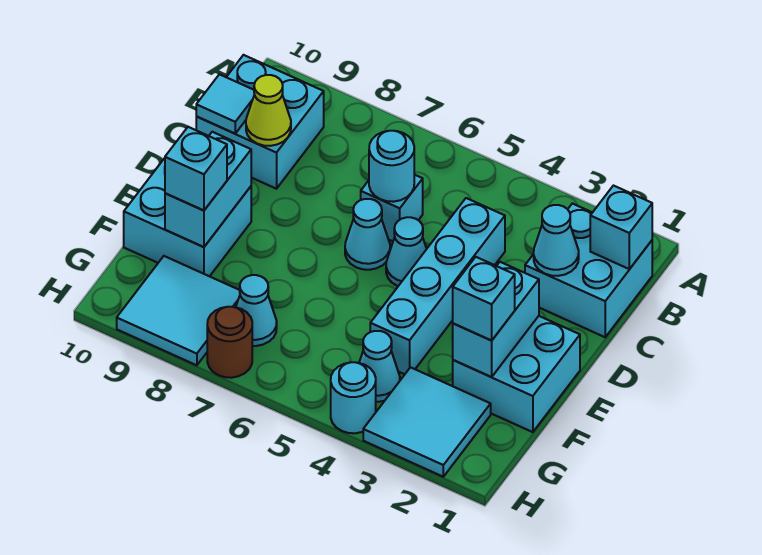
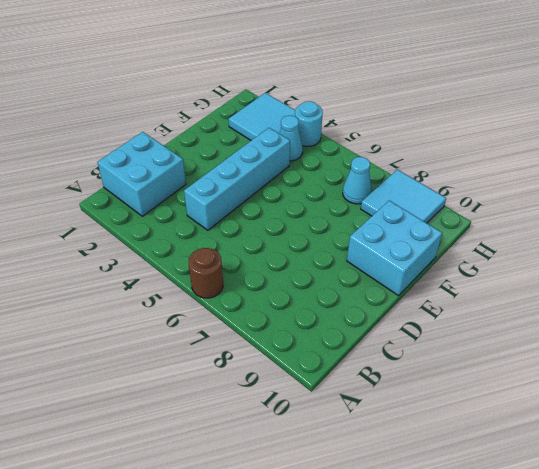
brown 1x1 round brick [189,248,223,298] -> brown 1x1 round brick moved to [207,307,252,378]
none -> cyan 2x2 brick [196,55,324,189]
none -> cyan 1x1 brick [361,175,423,241]
none -> cyan 1x1 cone [386,217,426,286]

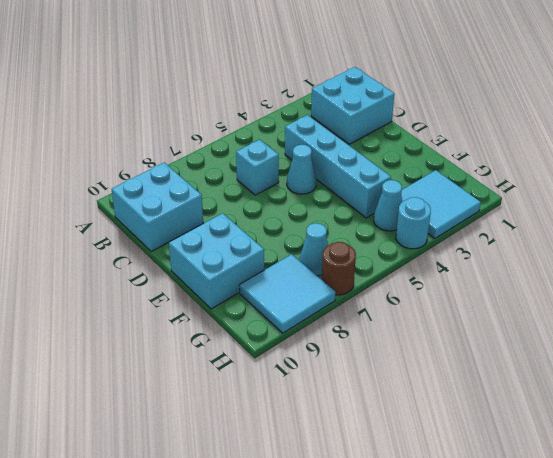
none -> cyan 1x1 cone [345,199,390,270]
none -> cyan 2x2 brick [453,316,580,432]
none -> cyan 1x1 brick [590,186,652,269]

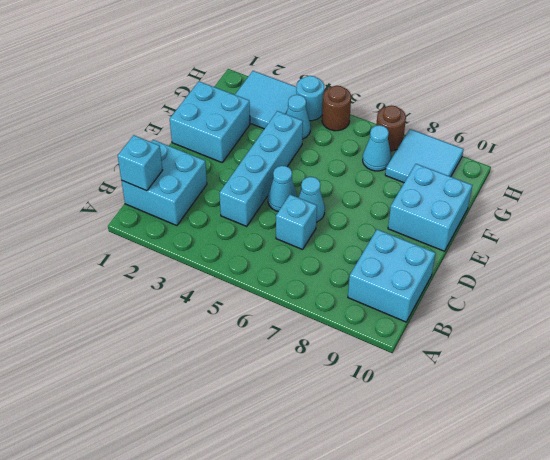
brown 1x1 round brick [322,86,351,131] -> none
none -> cyan 1x1 cone [534,205,579,276]
none -> cyan 1x1 round brick [369,131,414,202]
none -> lime 1x1 cone [246,75,291,146]

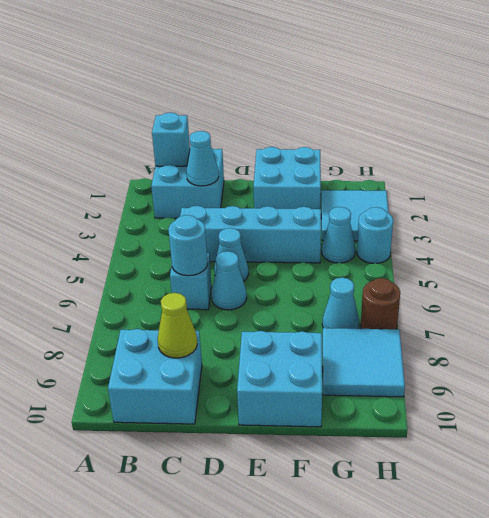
none -> cyan 1x1 tile [196,74,255,134]
none -> cyan 1x2 brick [453,262,539,377]
none -> cyan 1x2 brick [165,132,251,247]

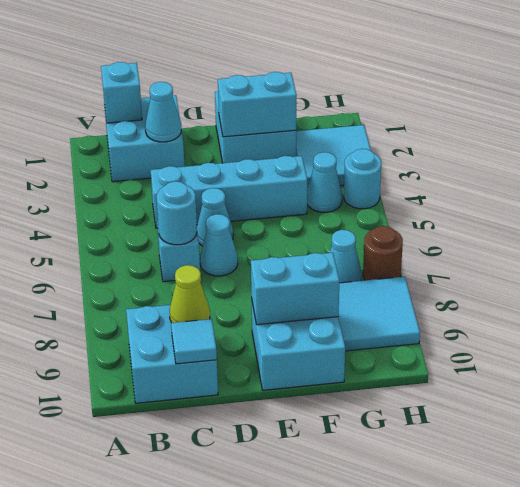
none -> cyan 1x1 brick [453,257,515,341]
none -> cyan 1x1 brick [165,127,227,211]

